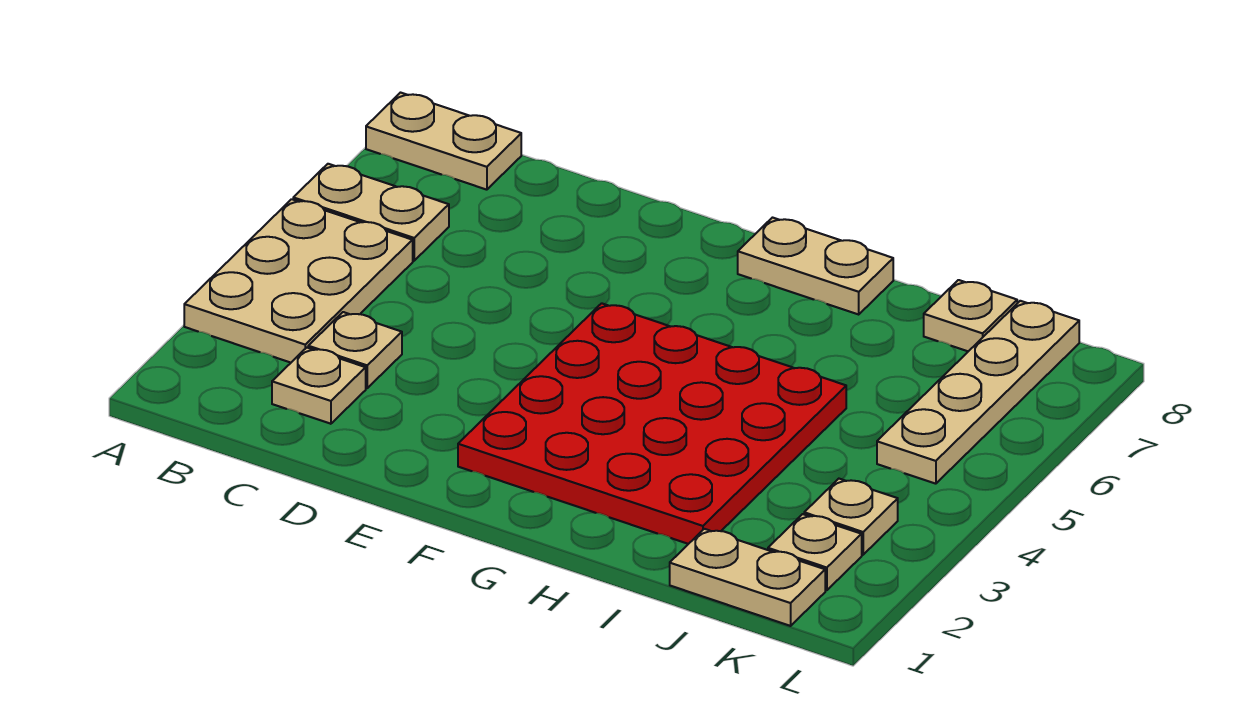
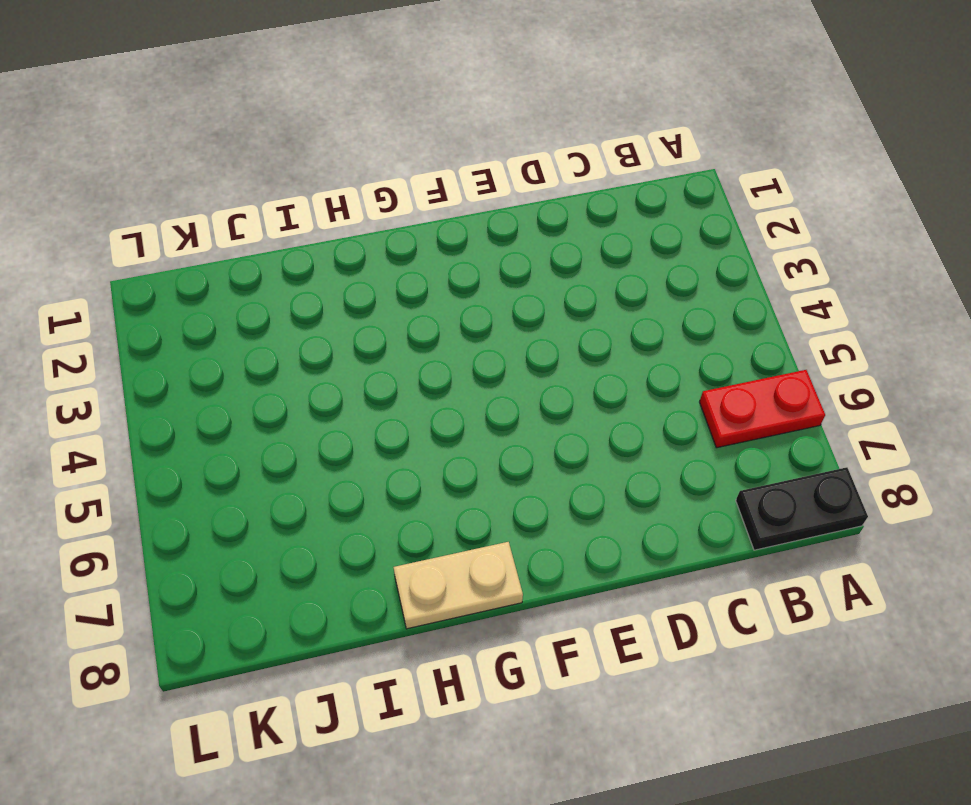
red 1x2 plate [700,370,825,448] -> tan 1x2 plate [293,164,449,261]
black 1x2 plate [736,467,868,550] -> tan 1x2 plate [366,93,521,190]
none -> tan 2x3 plate [184,199,413,363]
none -> tan 1x1 plate [272,348,366,424]
none -> tan 1x1 plate [308,312,402,388]

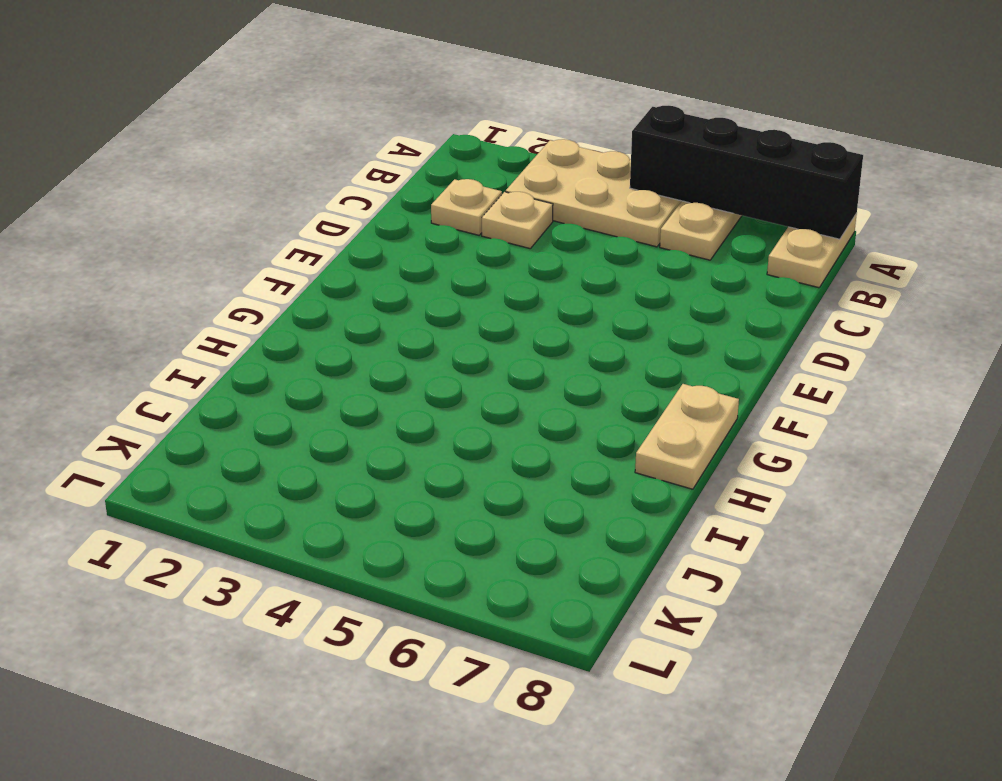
black 1x4 brick [630,106,863,239] -> none
none -> red 4x4 plate [458,303,846,544]
none -> tan 1x2 plate [670,529,825,626]
none -> tan 1x1 plate [924,280,1017,351]

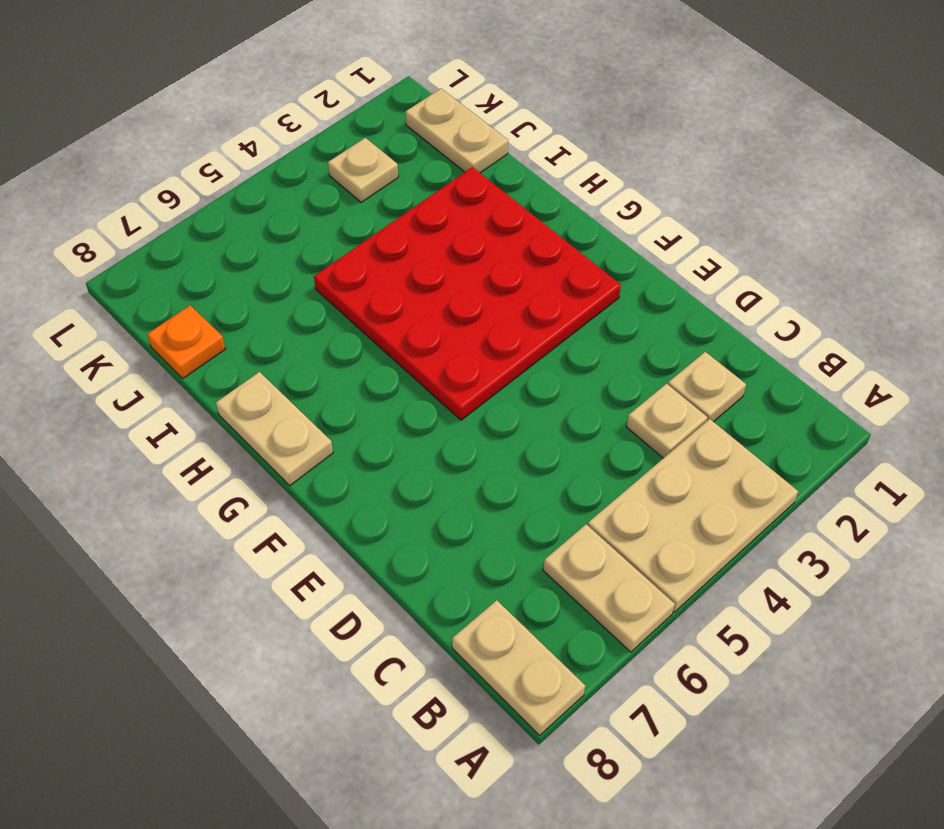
orange 1x1 plate [147,305,226,378] -> tan 1x1 plate [924,280,1017,351]
none -> tan 1x1 plate [768,514,862,590]
none -> tan 1x4 plate [877,301,1079,484]

